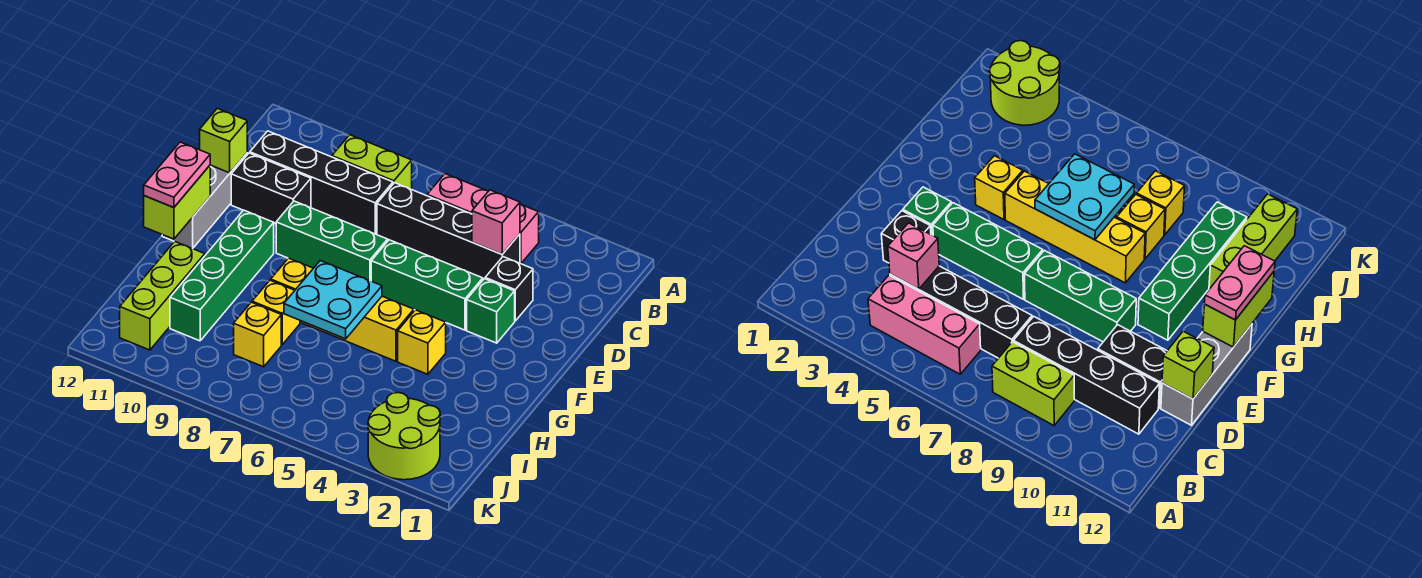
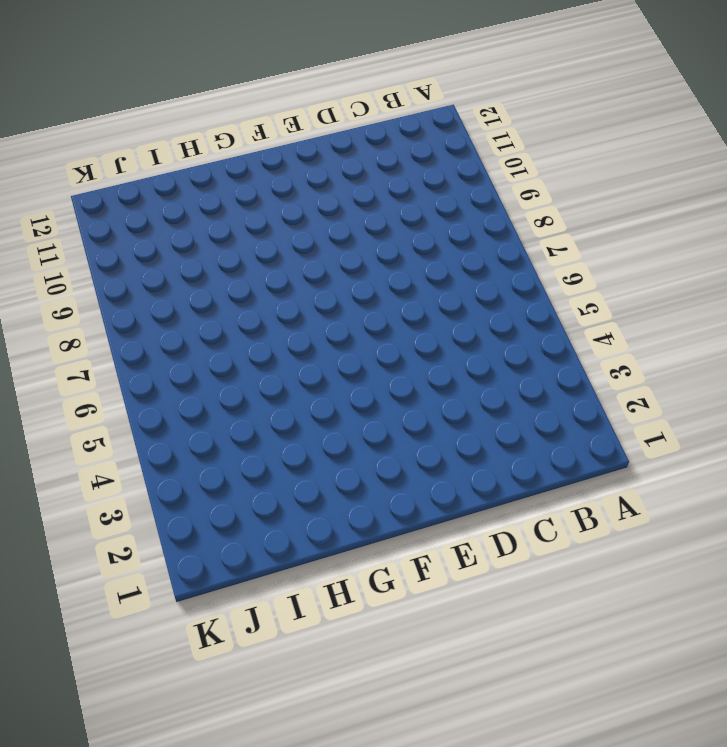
none -> pink 1x3 brick [427,174,539,264]
none -> lime 1x2 brick [332,135,412,189]
none -> black 1x4 brick [377,183,520,279]

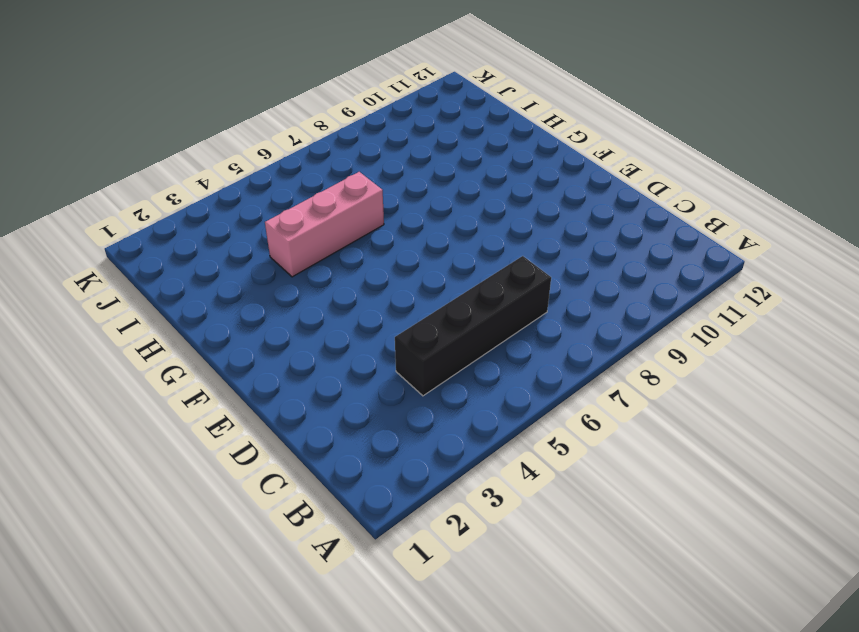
pink 1x3 brick [265,172,384,277] -> pink 1x3 brick moved to [427,174,539,264]
none -> lime 1x2 brick [332,135,412,189]
none -> black 1x4 brick [250,131,393,234]
none -> black 1x1 brick [485,257,533,321]

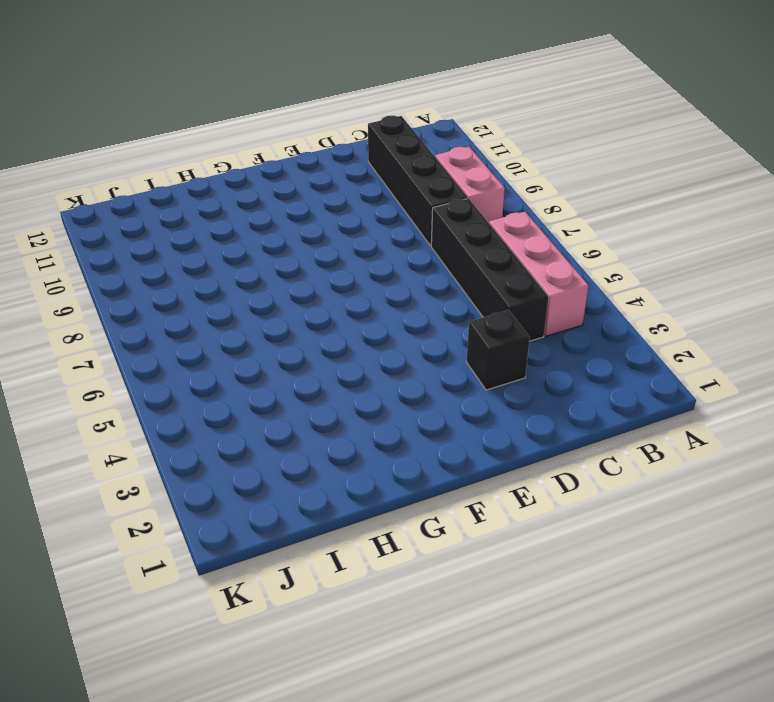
pink 1x2 brick [435,147,505,223] -> lime 1x2 brick [332,135,412,189]
none -> black 1x2 brick [231,153,311,223]
none -> grey 1x3 brick [162,153,247,248]
none -> green 1x1 brick [467,279,515,343]

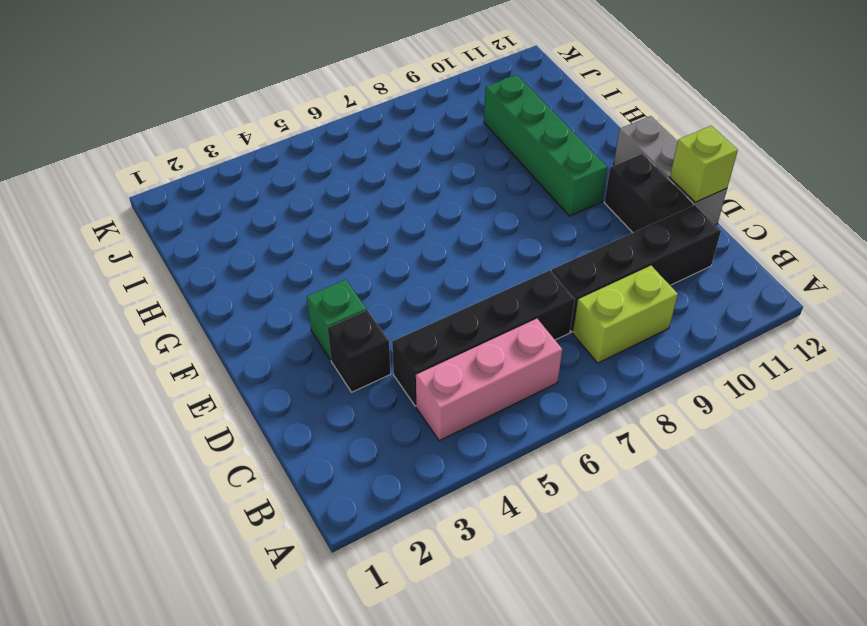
black 1x2 brick [604,154,693,233] -> black 1x2 brick turned to [231,153,311,223]
none -> green 1x3 brick [371,240,483,330]
none -> green 1x3 brick [276,201,388,281]
none -> yellow 1x1 brick [398,310,446,374]

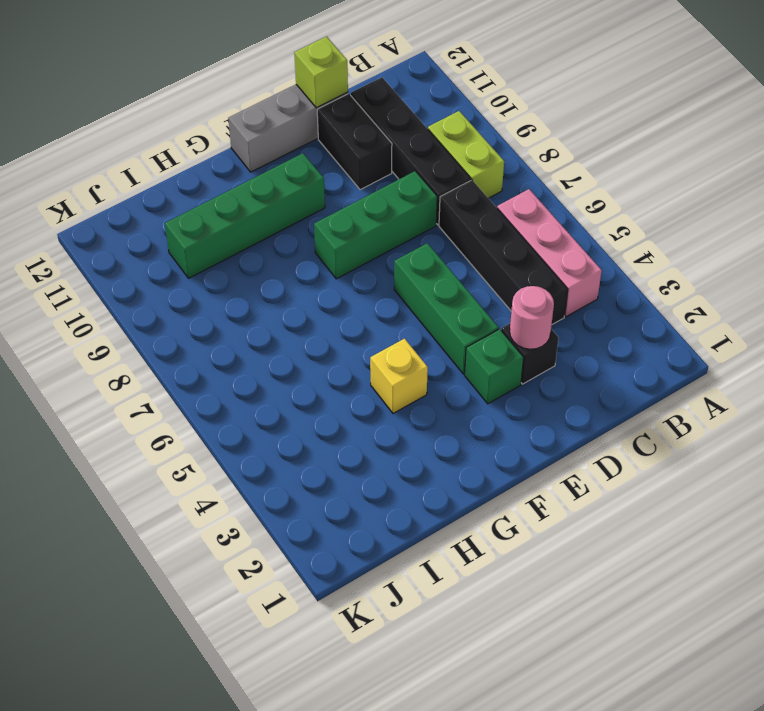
pink 1x1 round brick [510,286,554,349] -> none
green 1x3 brick [314,171,437,279] -> green 1x3 brick turned to [276,201,388,281]
none -> yellow 1x4 brick [271,258,414,361]
none -> yellow 1x1 brick [252,280,300,345]
none -> lime 1x3 brick [120,241,205,350]

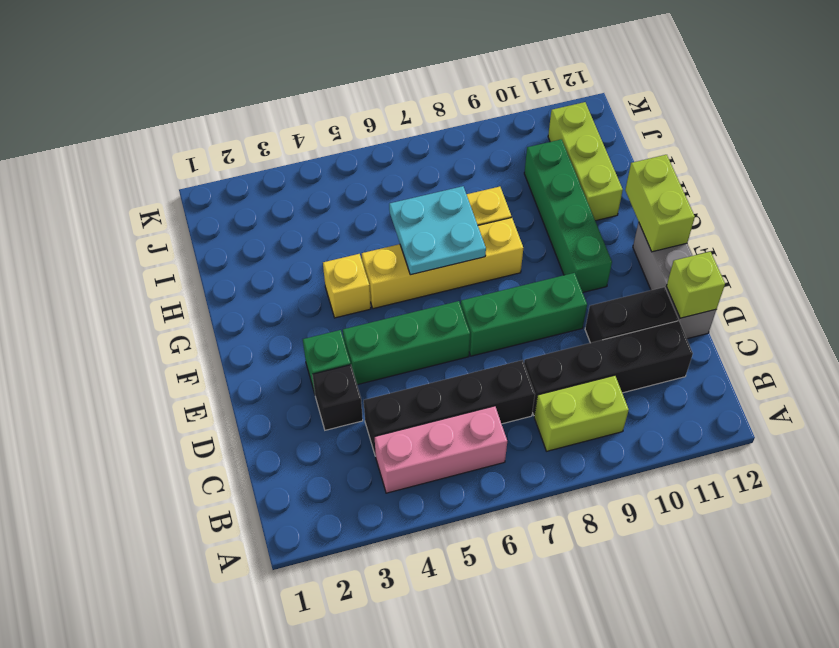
none -> yellow 1x1 brick [234,302,281,367]
none -> lime 2x2 round brick [368,392,440,480]
none -> pink 1x1 brick [472,190,520,254]

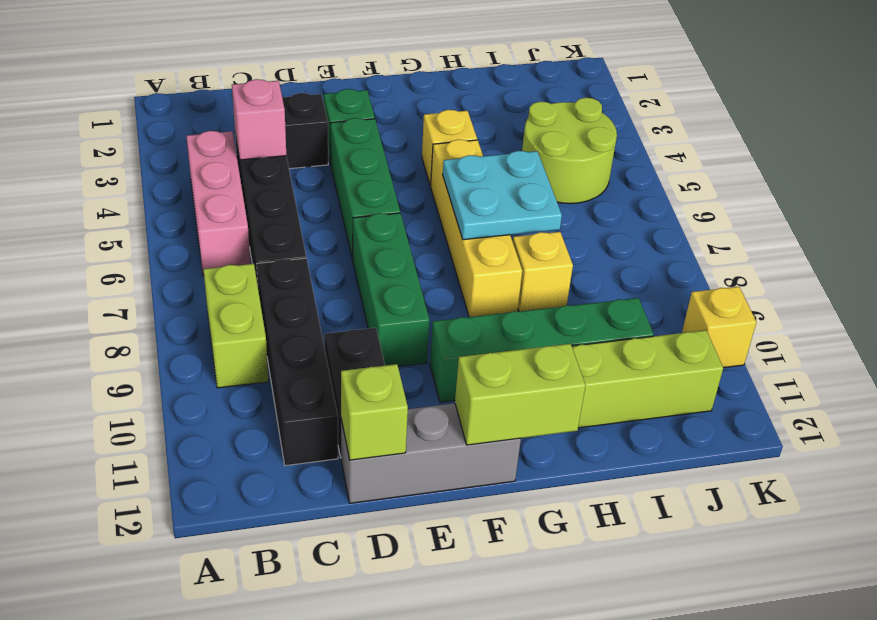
lime 2x2 round brick [522,98,617,204] -> lime 2x2 round brick moved to [368,392,440,480]
yellow 1x1 brick [682,287,756,368] -> yellow 1x1 brick moved to [234,302,281,367]
none -> pink 1x2 plate [144,142,210,208]

